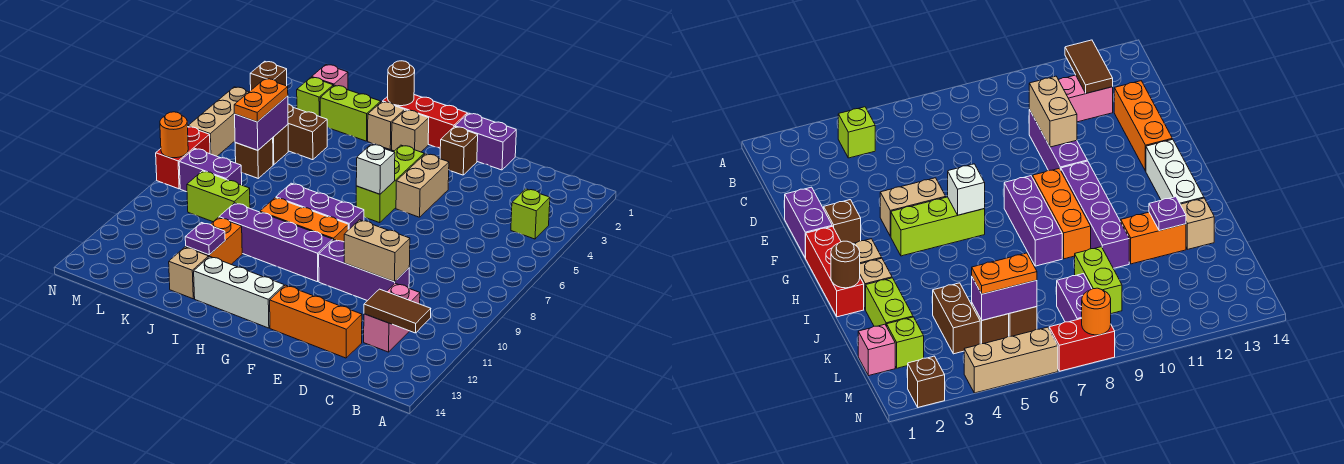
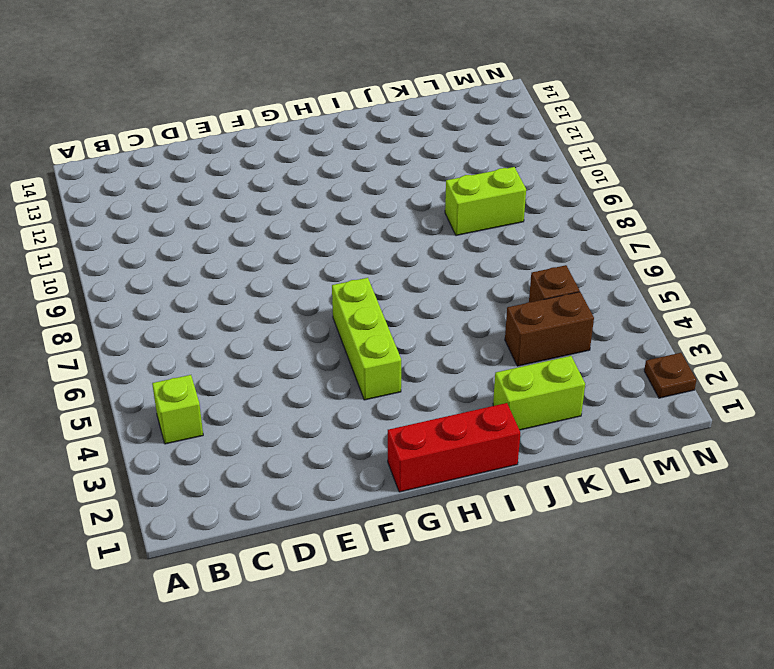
brown 1x1 plate [644,353,696,398] -> brown 1x1 brick [250,61,287,90]
none -> pink 1x2 brick [364,283,420,352]
none -> purple 1x3 brick [319,240,409,301]
none -> orange 1x3 brick [270,285,362,358]
none -> purple 1x2 brick [455,113,516,170]

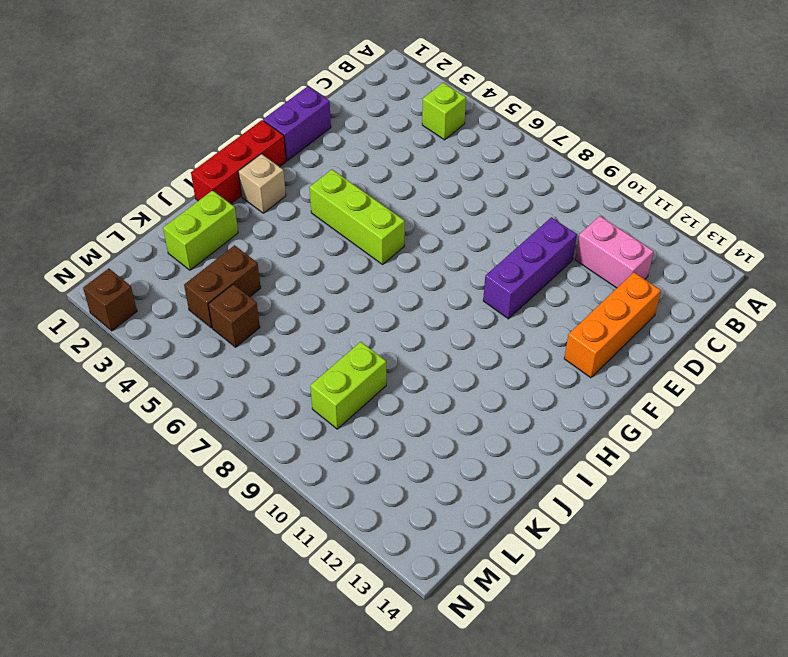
none -> brown 1x1 brick [440,127,478,175]
none -> tan 1x2 brick [396,154,449,217]
none -> purple 1x3 brick [276,183,364,230]
none -> orange 1x3 brick [260,198,348,242]

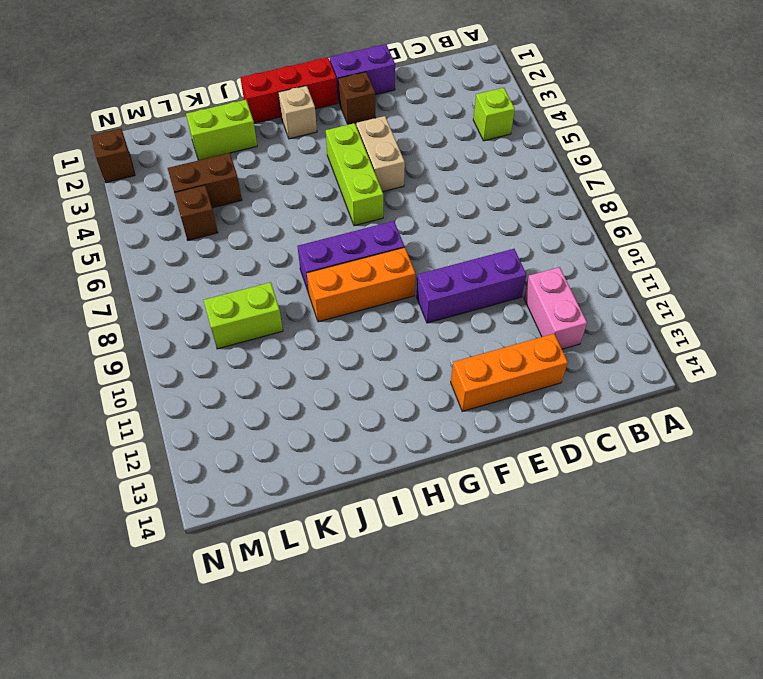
none -> purple 1x4 brick [219,203,333,282]
none -> white 1x3 brick [194,257,284,328]
none -> tan 1x1 brick [368,102,405,149]
none -> orange 1x2 brick [186,217,242,264]

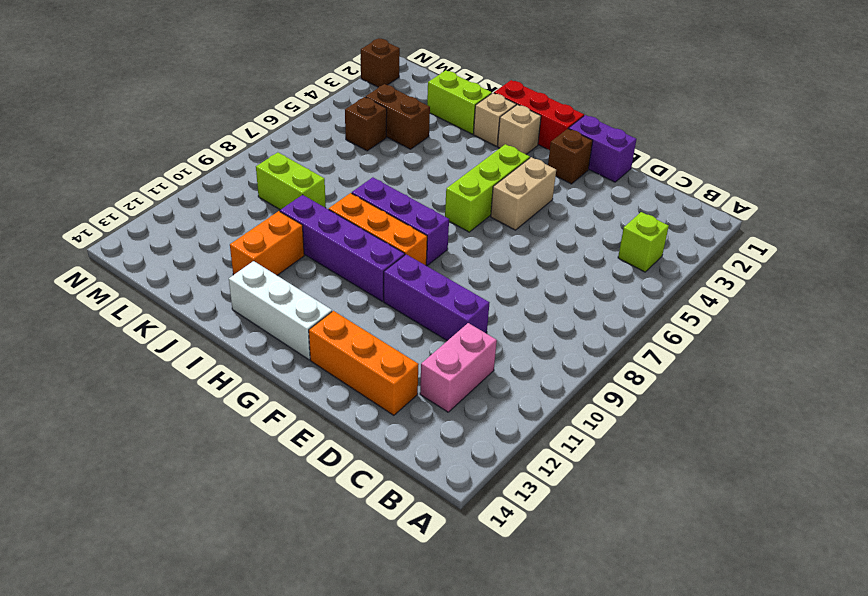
none -> tan 1x1 brick [169,247,209,299]
none -> pink 1x1 brick [312,65,348,90]
none -> lime 1x1 brick [297,77,333,117]
none -> brown 1x1 brick [235,138,273,178]

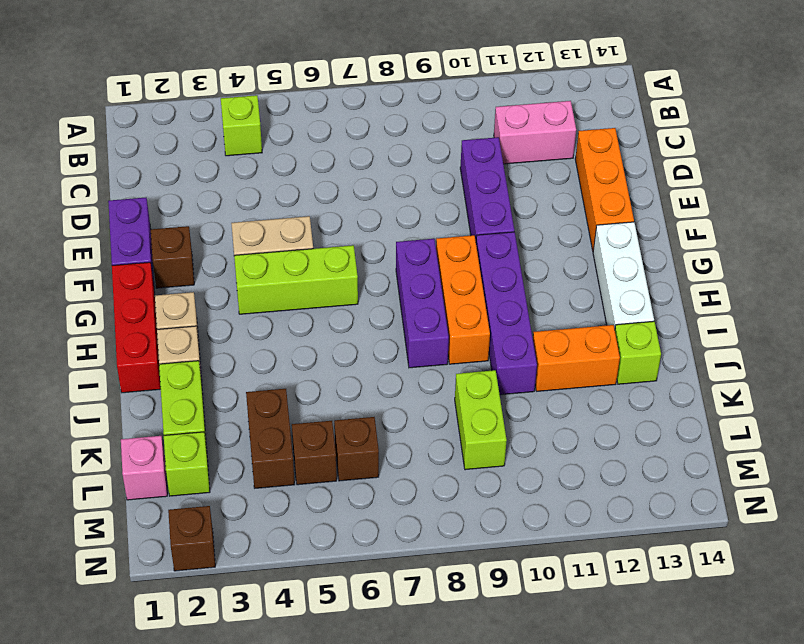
lime 1x1 brick [615,321,661,384] -> tan 1x1 brick [169,247,209,299]
none -> purple 1x2 brick [179,149,242,192]
none -> tan 1x3 brick [188,87,248,156]
none -> red 1x2 brick [156,127,210,189]
none -> brown 1x2 tile [364,289,431,333]

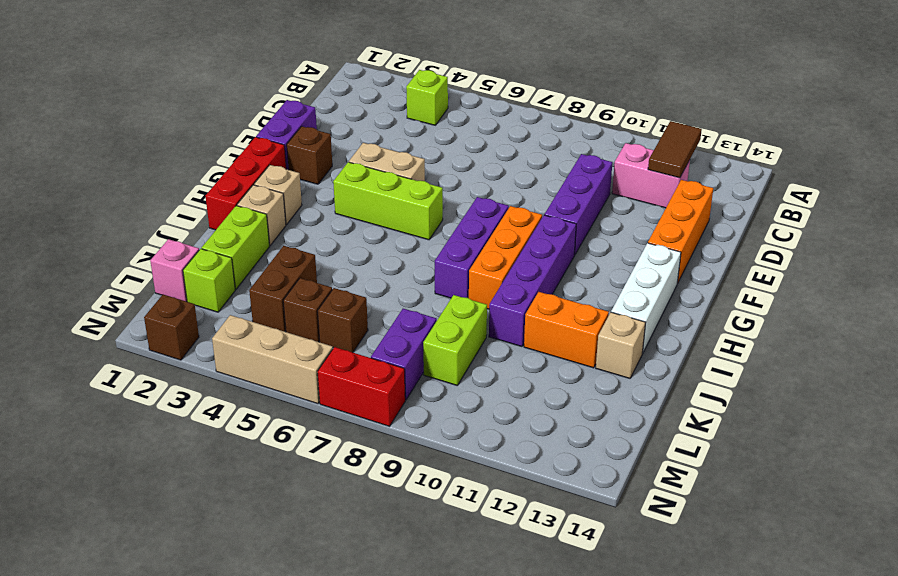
none -> tan 1x2 brick [344,220,410,282]
none -> white 1x1 brick [356,144,395,194]
none -> brown 1x1 round brick [388,61,415,106]
none -> purple 1x1 plate [185,223,225,255]

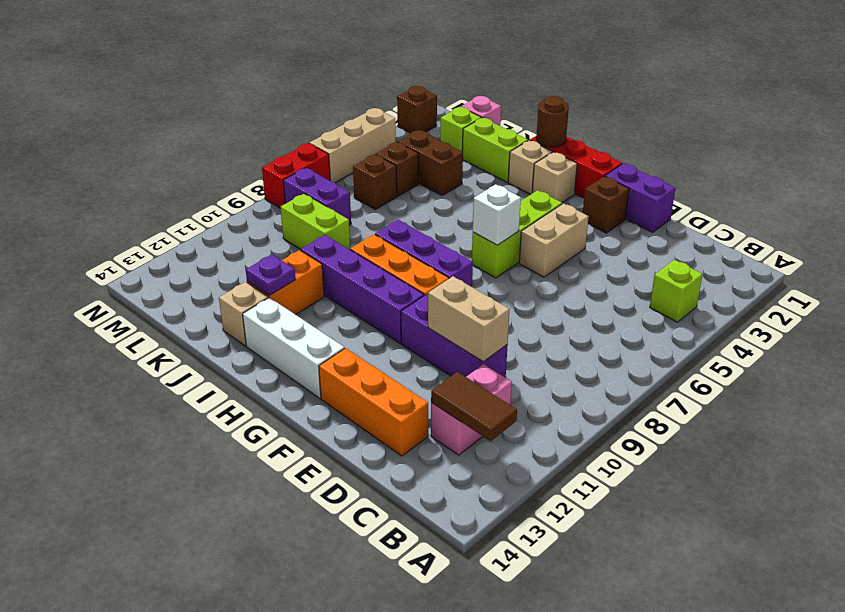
none -> purple 1x2 brick [235,96,288,150]
none -> orange 1x1 round brick [160,112,188,158]
none -> orange 1x2 plate [234,79,288,122]

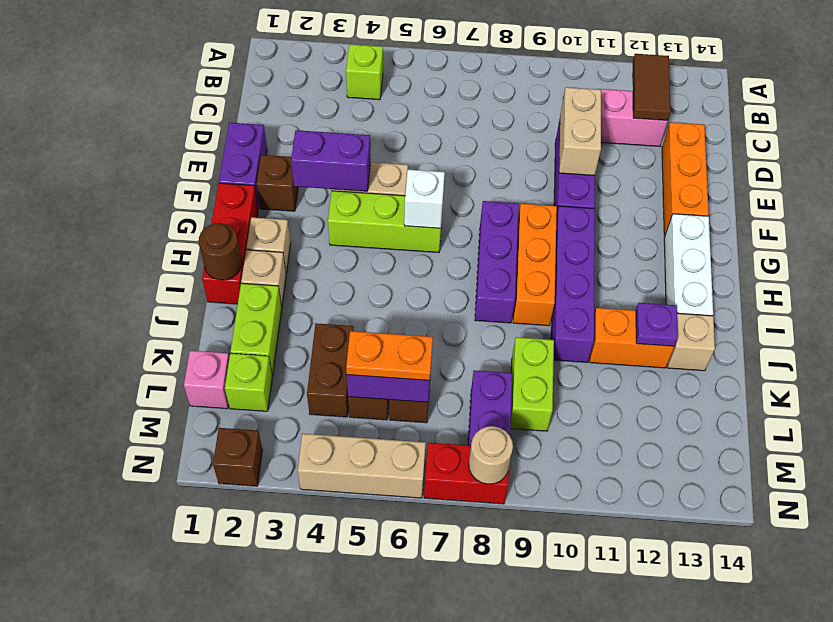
purple 1x2 brick [291,130,371,191] -> none
tan 1x1 round brick [469,426,513,484] -> orange 1x1 round brick [160,112,188,158]

